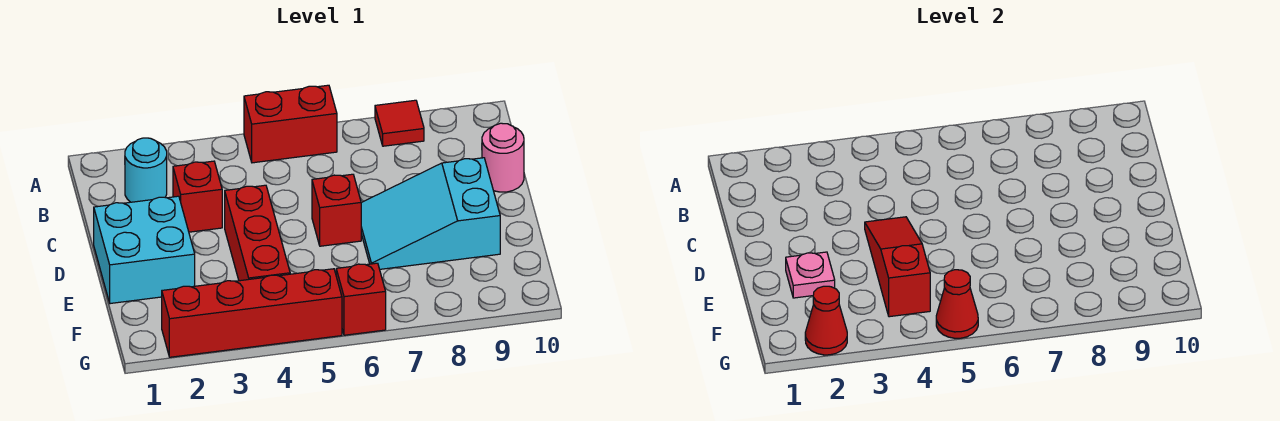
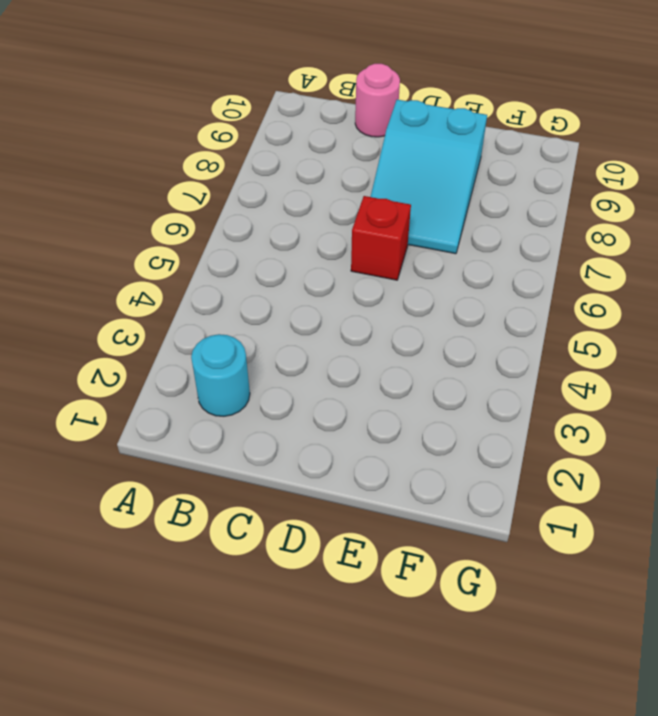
none -> red 1x2 brick [244,85,337,163]
none -> red 1x1 tile [375,100,424,146]
none -> red 1x1 brick [173,161,222,232]

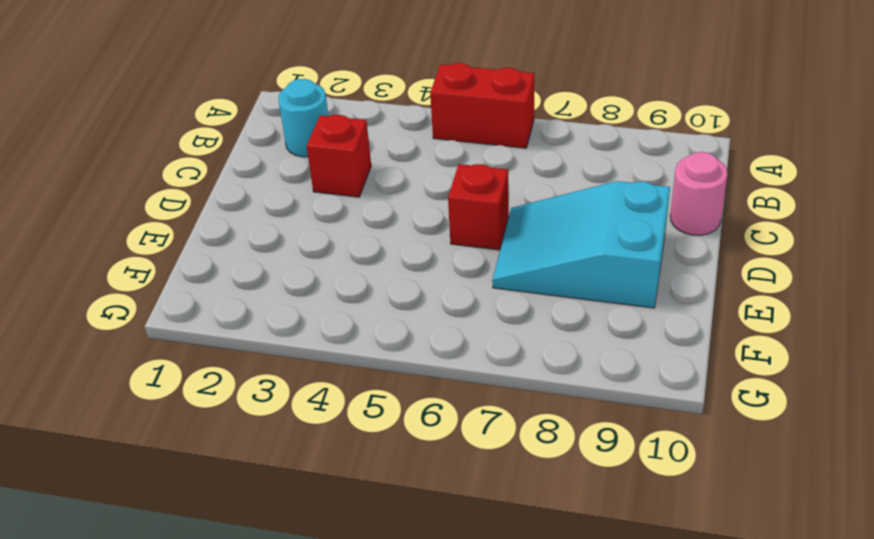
none -> red 1x1 tile [375,100,424,146]
none -> cyan 2x2 brick [94,196,195,304]
none -> red 1x3 brick [225,185,290,281]

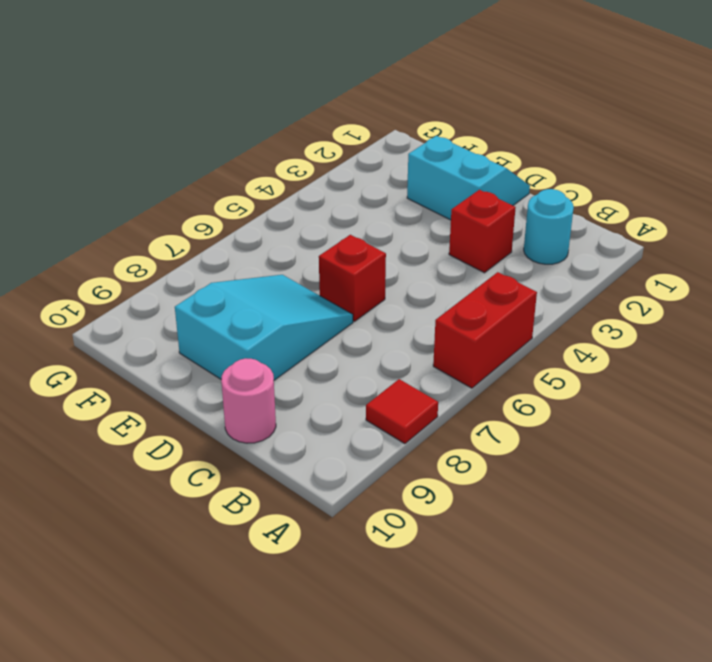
cyan 2x2 slope [407,136,530,220] -> cyan 2x2 brick [94,196,195,304]
none -> red 1x3 brick [225,185,290,281]
none -> red 1x4 brick [162,269,342,357]
none -> red 1x1 brick [336,263,386,335]

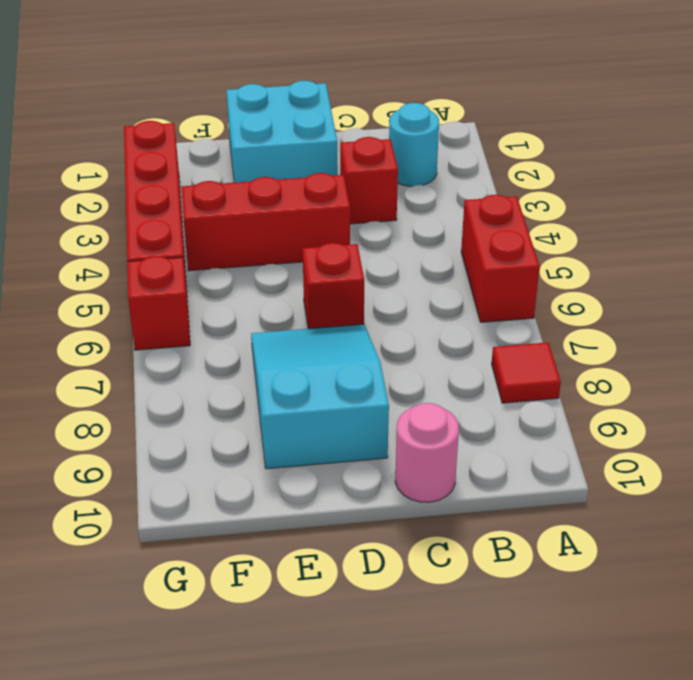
none -> red 1x3 slope [865,217,930,317]
none -> pink 1x1 plate [786,252,835,298]
none -> red 1x1 cone [805,286,847,355]

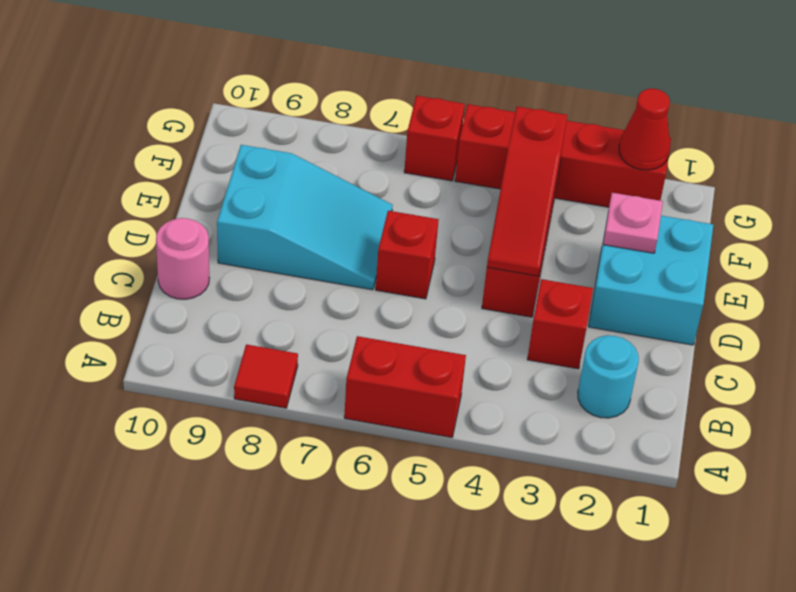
none -> red 1x1 cone [936,270,978,338]

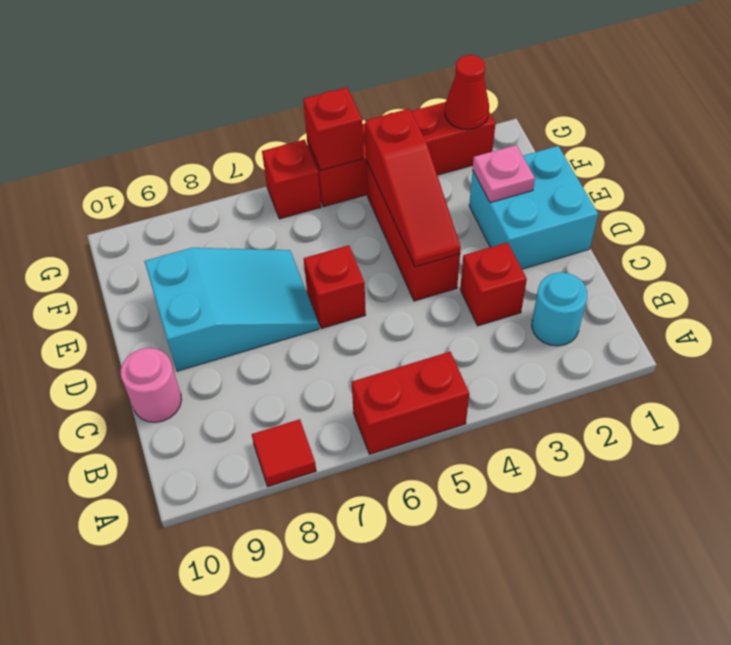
red 1x1 brick [303,87,363,170] -> red 1x1 cone [936,270,978,338]

